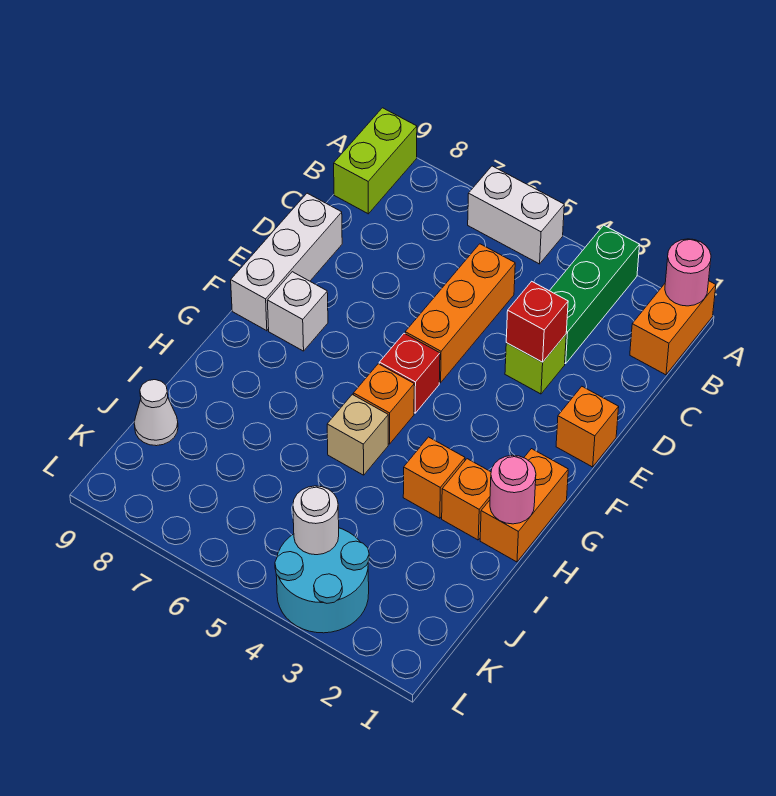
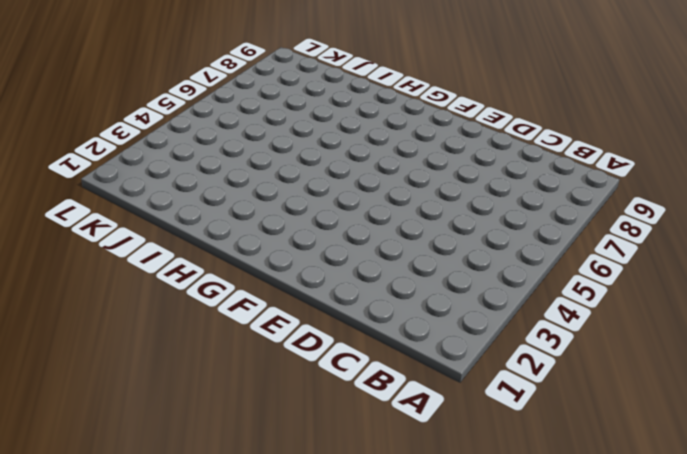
none -> orange 1x2 brick [630,281,716,375]
none -> green 1x3 brick [550,225,640,364]
none -> white 1x2 brick [468,166,564,264]

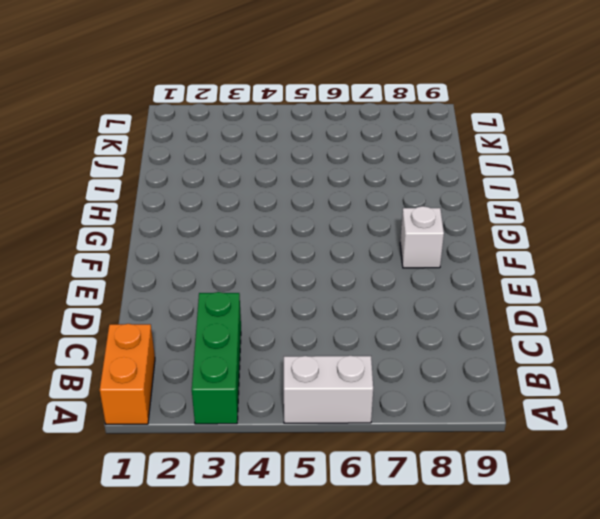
none -> lime 1x2 brick [334,108,417,214]
none -> orange 1x3 brick [405,244,515,383]
none -> lime 1x1 brick [505,335,566,394]

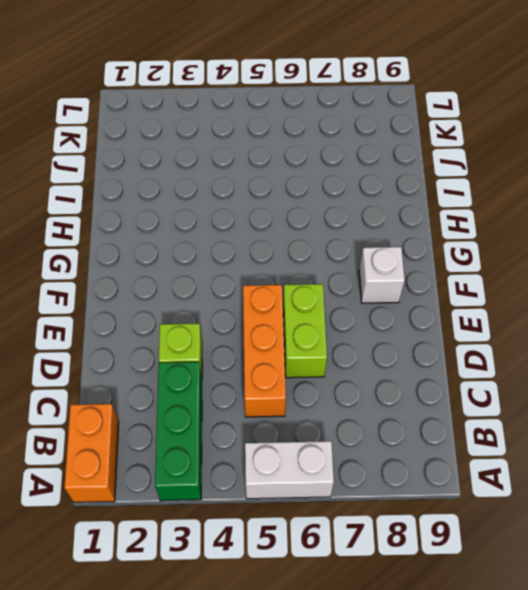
lime 1x2 brick [283,284,327,378] -> lime 1x2 brick moved to [334,108,417,214]
none -> white 1x3 brick [231,193,342,331]
none -> orange 1x1 brick [556,387,619,467]
none -> red 1x1 brick [379,333,440,413]

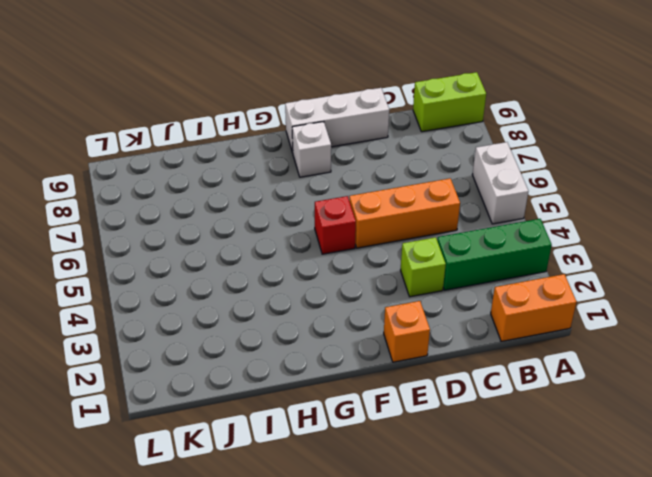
none -> orange 1x2 brick [480,449,568,562]
none -> orange 1x1 brick [353,364,414,444]
none -> orange 1x1 brick [442,459,491,540]

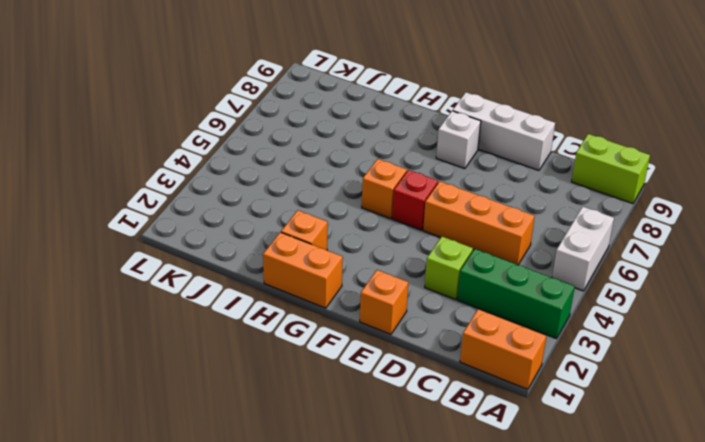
none -> orange 1x1 brick [403,437,465,518]
none -> tan 1x1 brick [327,394,388,475]
none -> white 1x1 cone [134,380,178,446]

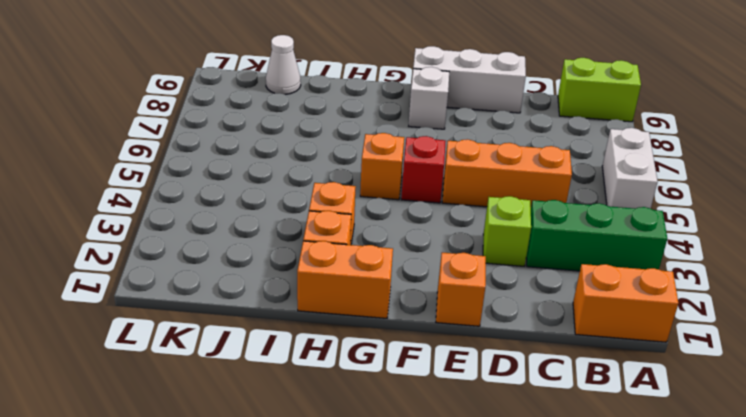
none -> tan 1x1 brick [327,394,388,475]
none -> cyan 2x2 round brick [275,528,369,633]
none -> pink 1x1 round brick [665,239,711,306]

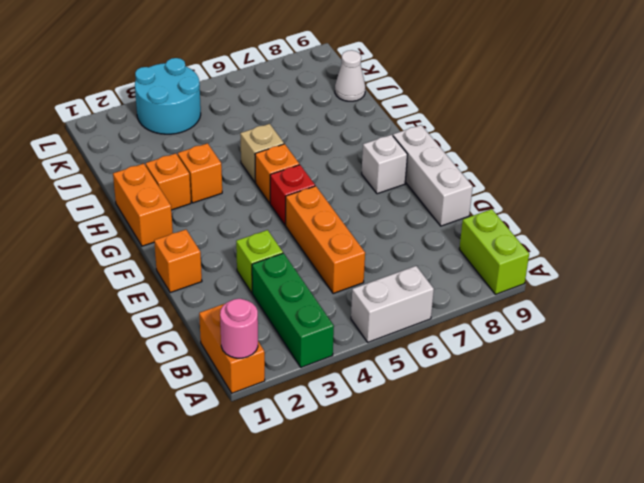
none -> red 1x1 brick [506,281,568,362]
none -> pink 1x1 round brick [490,455,536,524]
none -> white 1x1 round brick [293,486,339,555]

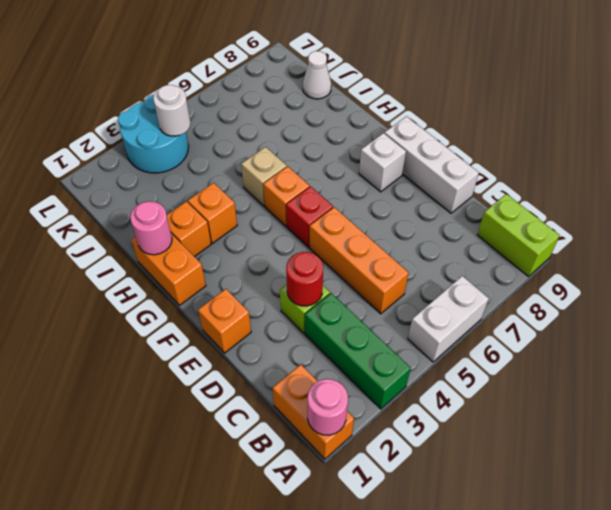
red 1x1 round brick [286,252,323,306] -> red 1x1 brick [506,281,568,362]

